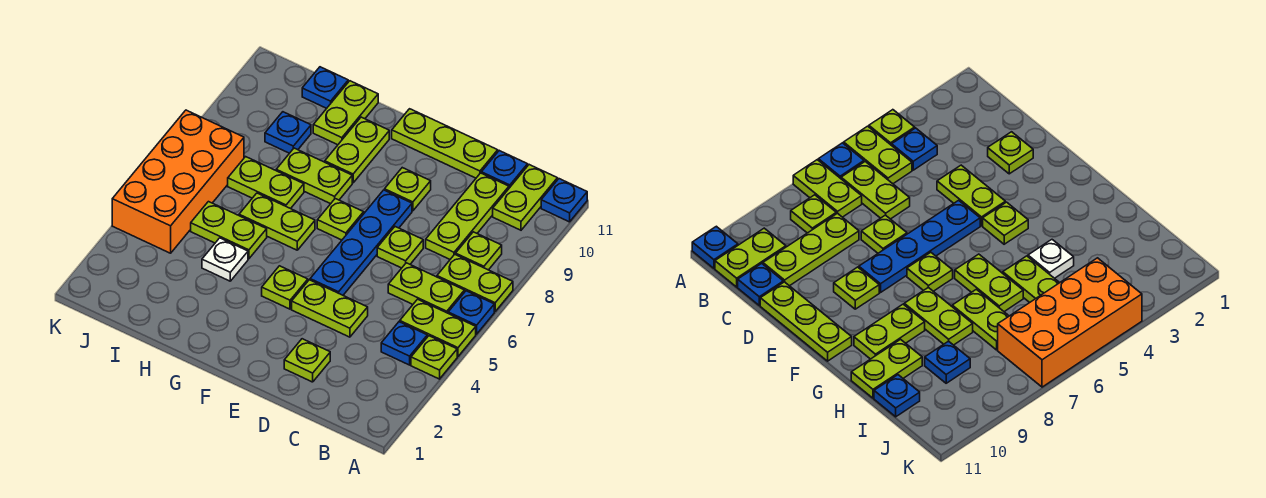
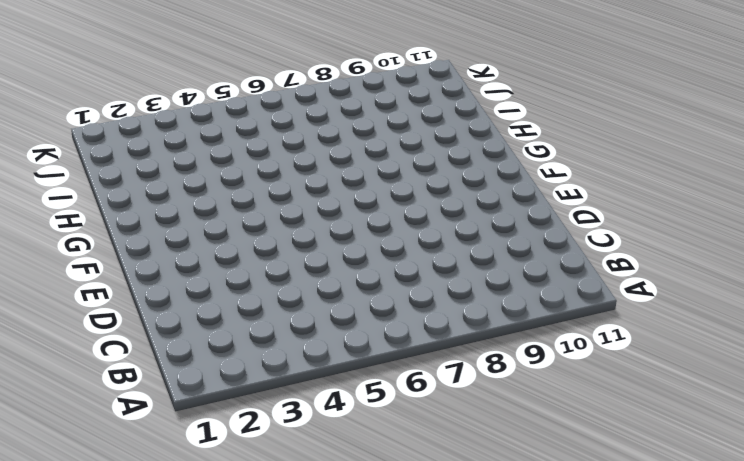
none -> lime 1x1 plate [411,336,457,379]
none -> lime 1x2 plate [400,299,476,357]
none -> blue 1x1 plate [448,291,494,334]

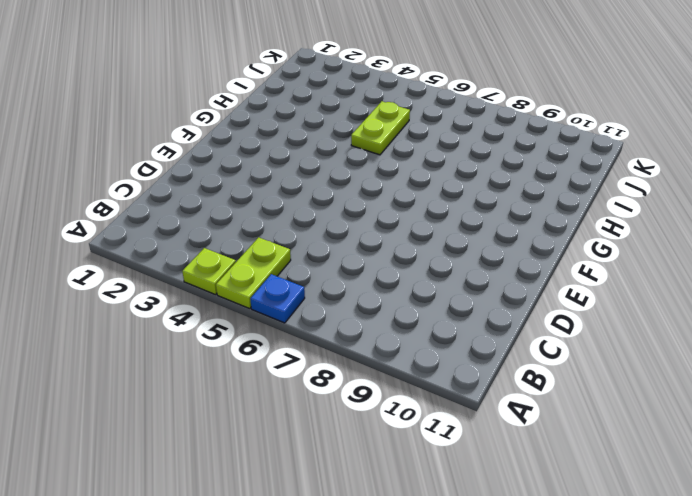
none -> lime 1x2 plate [437,254,513,312]
none -> blue 1x1 plate [541,179,587,222]
none -> blue 1x1 plate [381,322,427,365]

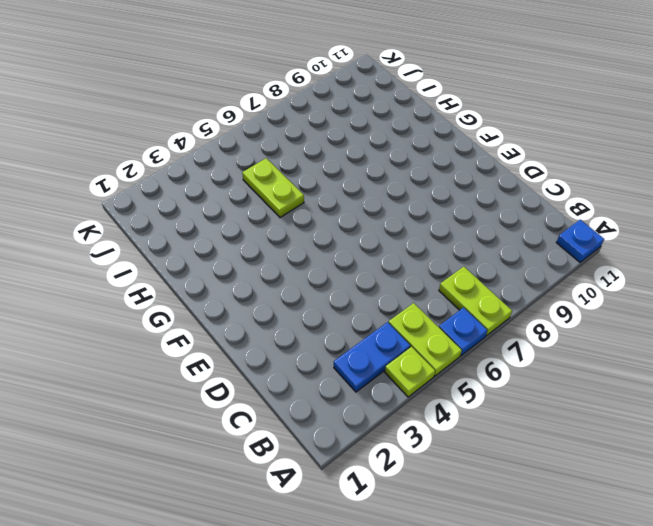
blue 1x2 plate [334,322,410,392] -> blue 1x1 plate [381,322,427,365]
none -> lime 1x2 plate [388,263,465,313]
none -> lime 1x1 plate [456,232,502,270]
none -> lime 1x2 plate [493,165,557,230]

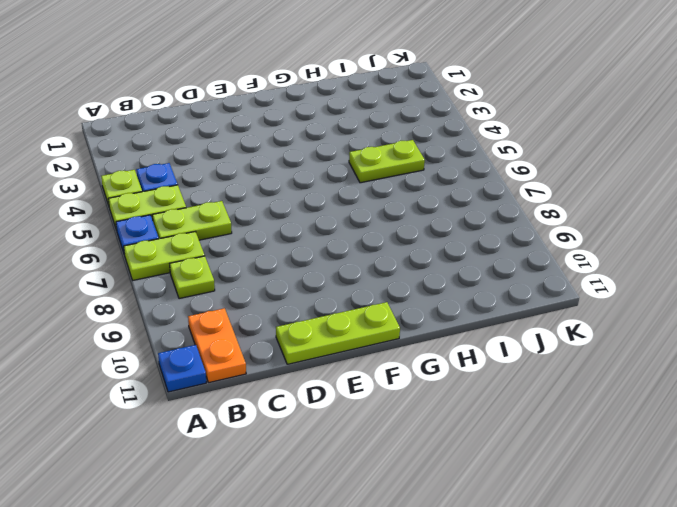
orange 1x2 plate [188,308,246,383] -> lime 1x2 plate [493,165,557,230]
none -> lime 1x3 plate [426,173,509,259]
none -> blue 1x1 plate [481,151,528,188]
none -> lime 1x1 plate [284,339,330,382]

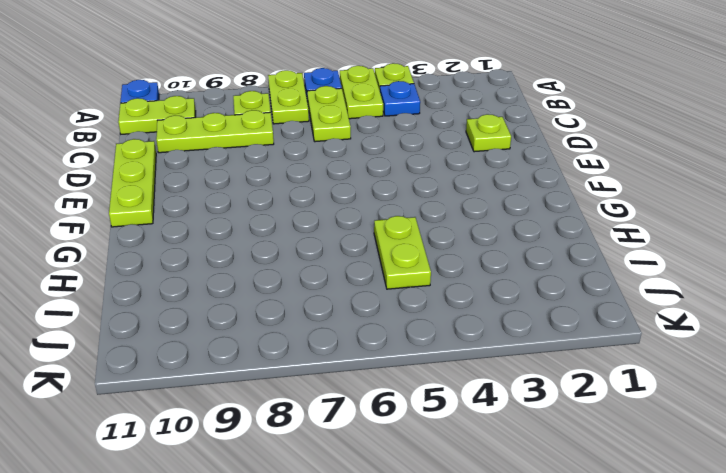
none -> blue 1x1 plate [481,151,528,188]
none -> lime 1x2 plate [292,280,368,337]
none -> lime 1x1 plate [377,227,423,268]

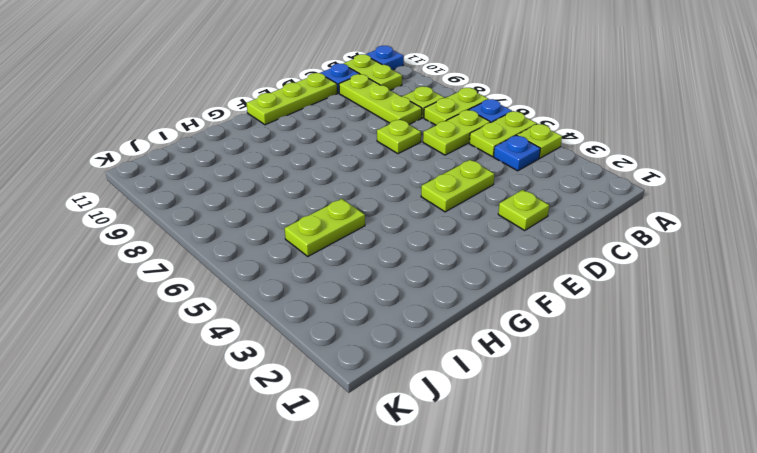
none -> blue 1x4 plate [310,190,412,295]
none -> lime 1x1 plate [385,168,431,211]
none -> lime 1x1 plate [262,266,308,309]

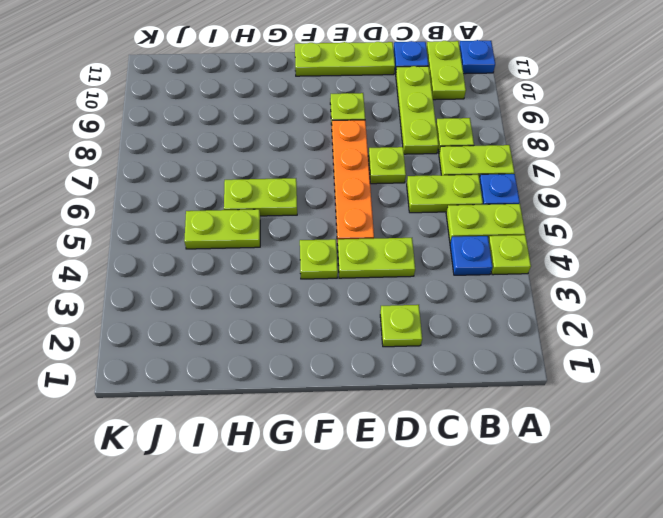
orange 1x4 plate [332,120,374,245] -> blue 1x4 plate [310,190,412,295]
none -> lime 1x1 plate [317,199,364,240]
none -> lime 1x2 plate [276,148,352,204]
none -> lime 1x2 plate [325,117,389,183]

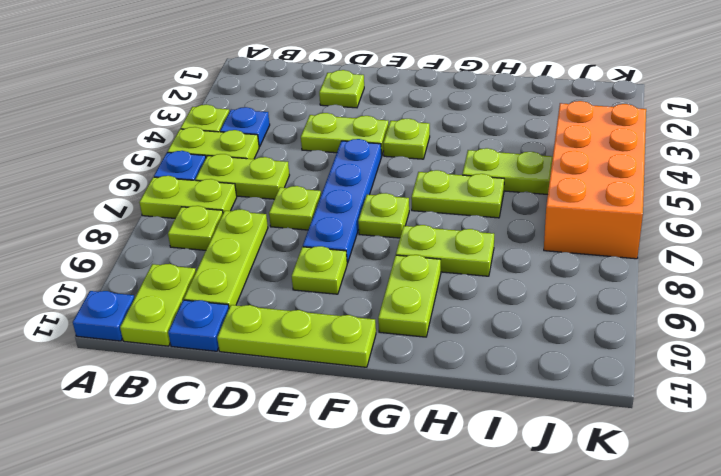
none -> white 1x1 plate [202,238,248,281]
none -> lime 1x2 plate [228,157,304,209]
none -> lime 1x2 plate [313,81,378,145]

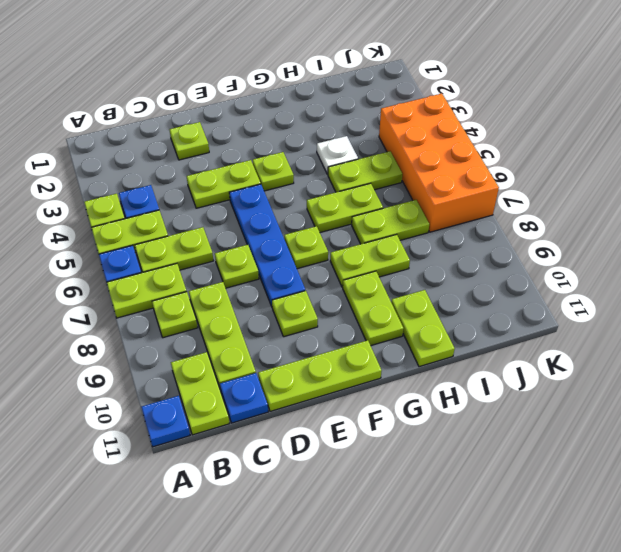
none -> blue 1x1 plate [265,112,311,153]
none -> blue 1x1 plate [302,67,348,108]

